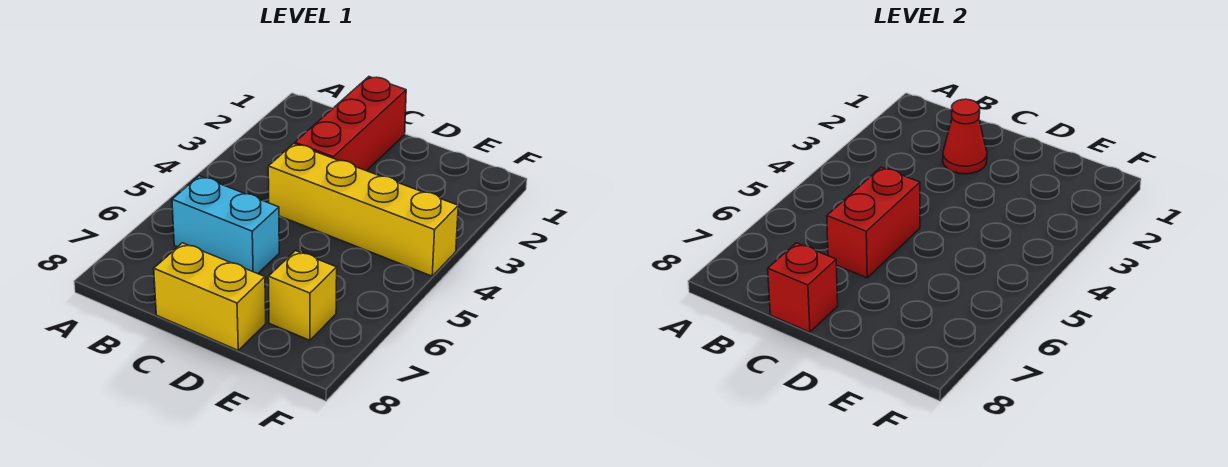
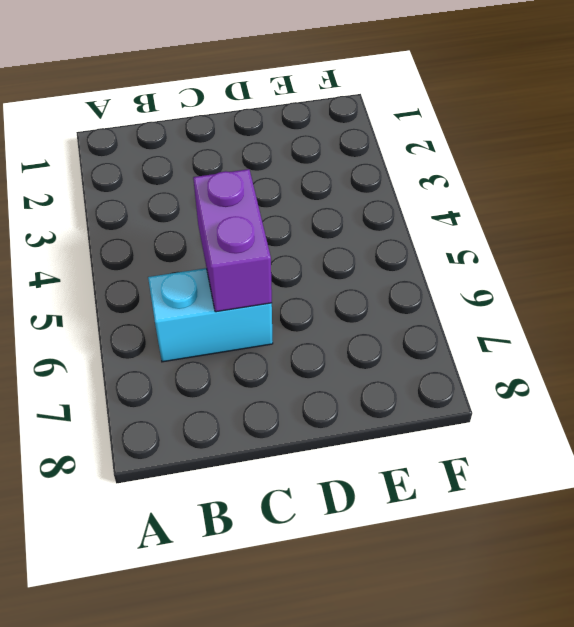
purple 1x2 brick [193,169,272,312] -> red 1x2 brick [827,167,920,278]
none -> red 1x3 brick [295,77,406,171]
none -> yellow 1x4 brick [268,144,458,276]

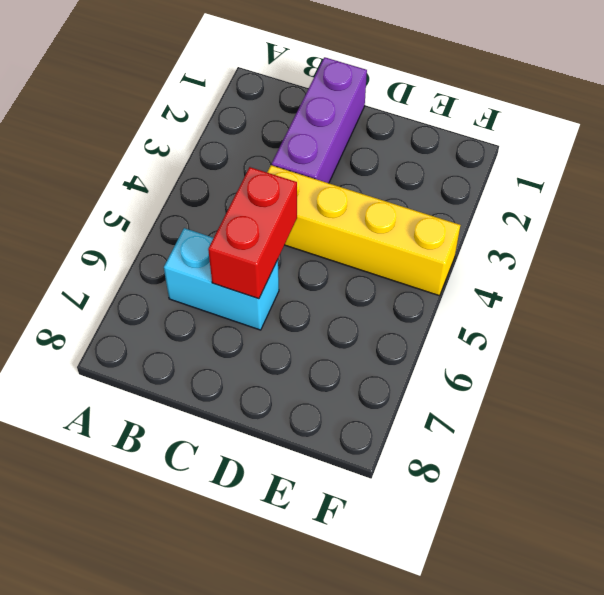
purple 1x3 brick [272,57,367,183] -> red 1x3 brick [295,77,406,171]
none -> yellow 1x2 brick [154,243,266,350]
none -> yellow 1x1 brick [268,251,337,340]

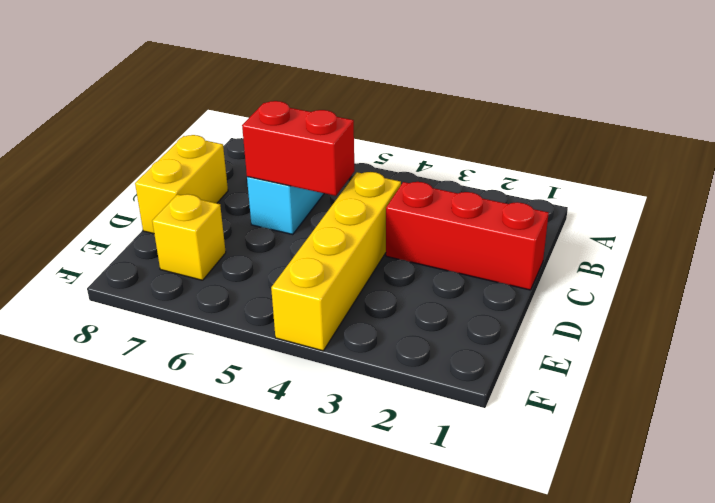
none -> red 1x1 cone [943,99,987,174]
none -> red 1x1 brick [768,243,838,332]

